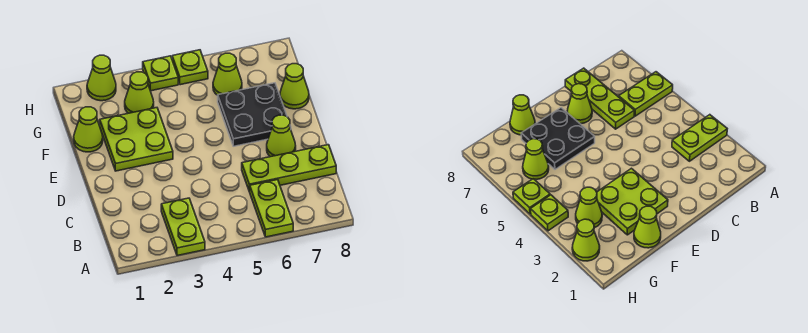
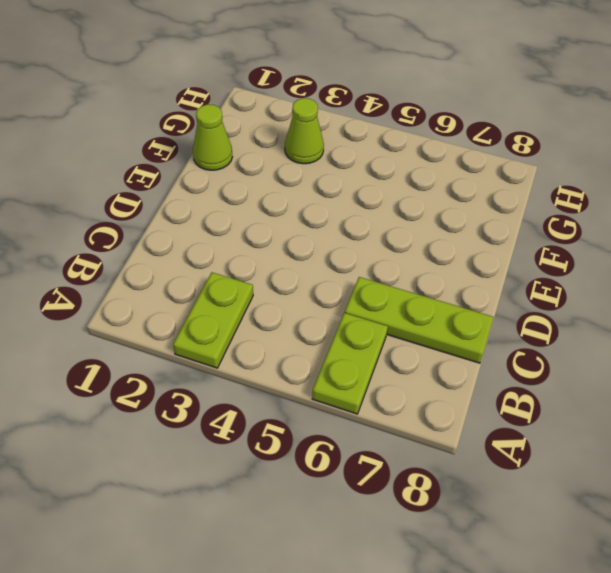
none -> lime 1x1 cone [267,115,296,157]
none -> lime 2x2 plate [100,108,173,171]
none -> black 2x2 plate [218,83,291,146]

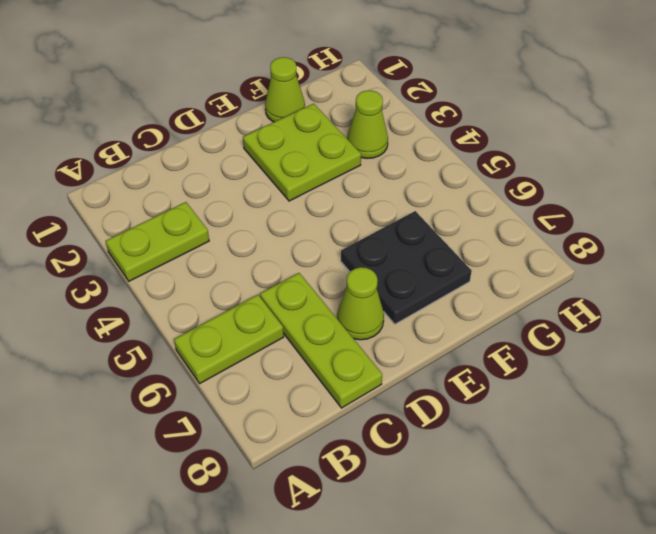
none -> lime 1x1 cone [280,64,309,109]
none -> lime 1x1 cone [213,53,242,95]
none -> lime 1x1 cone [87,55,116,101]

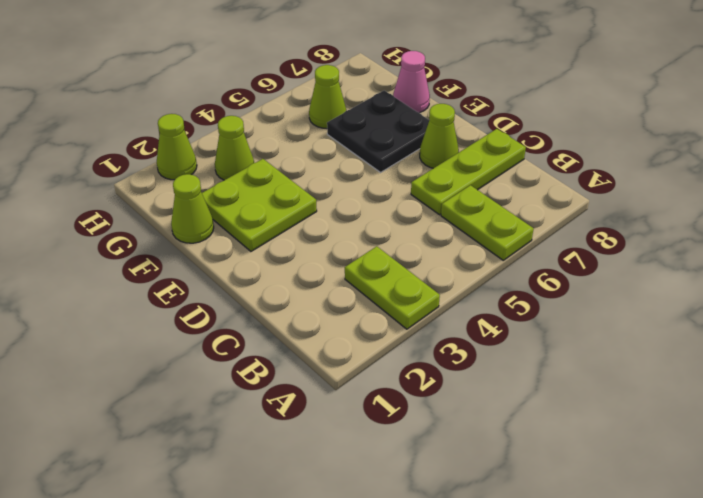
pink 1x1 cone [393,51,430,113] -> lime 1x1 cone [280,64,309,109]
none -> lime 1x1 plate [143,56,178,91]
none -> lime 1x1 plate [172,50,208,85]

